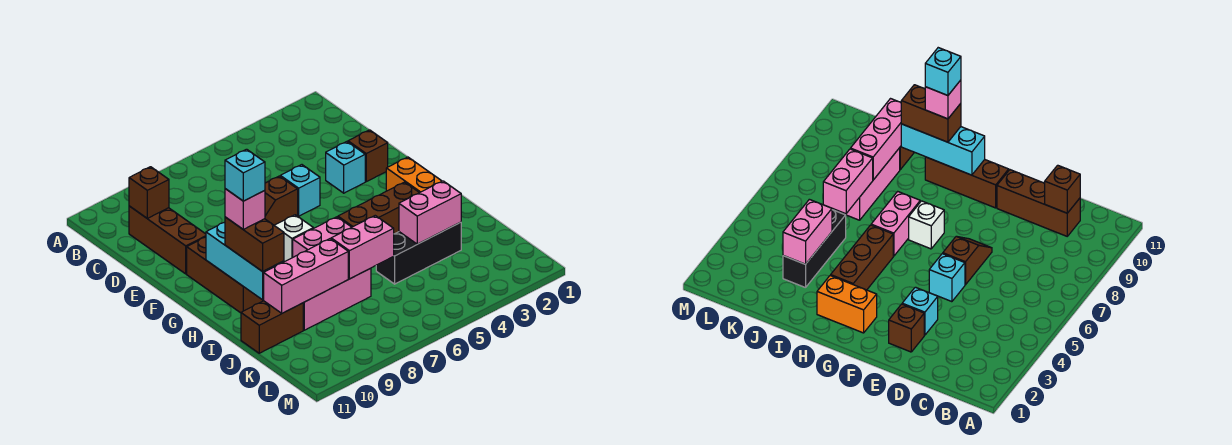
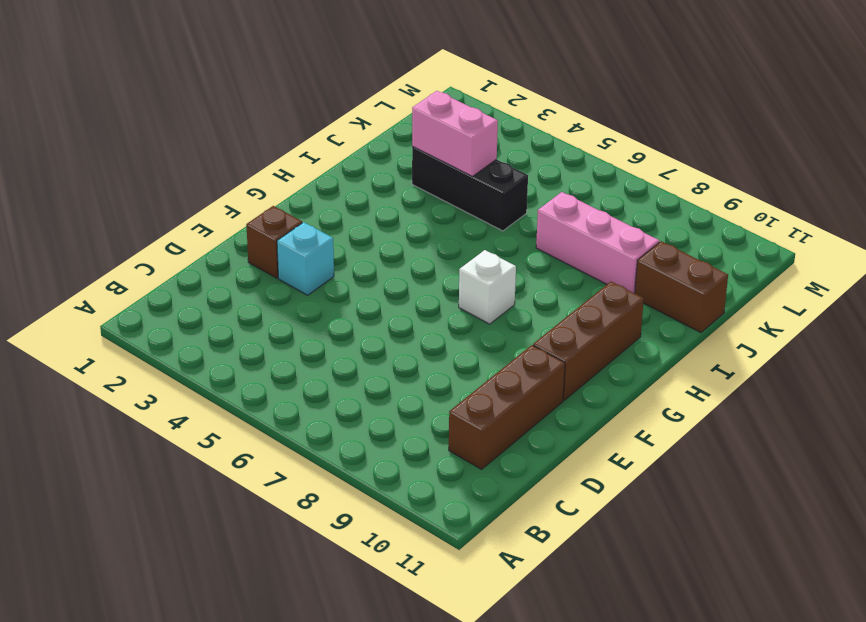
none -> cyan 1x1 brick [280,165,320,216]
none -> brown 1x2 slope [265,176,298,225]
none -> orange 1x2 brick [386,157,442,193]

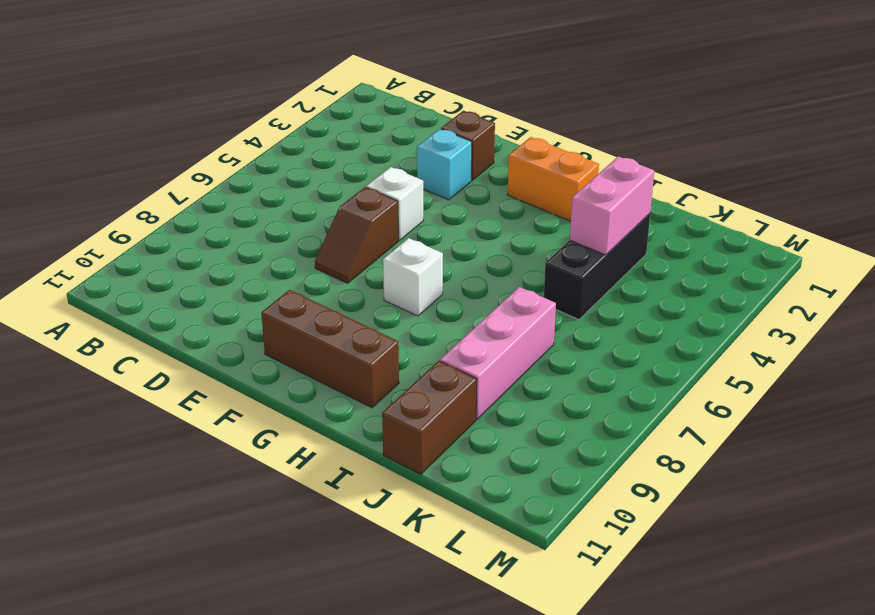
white 1x1 brick [367,167,423,240] -> cyan 1x1 brick [280,165,320,216]
none -> brown 1x3 brick [129,206,206,274]
none -> brown 1x3 brick [338,182,419,234]
none -> pink 1x2 brick [293,217,352,257]

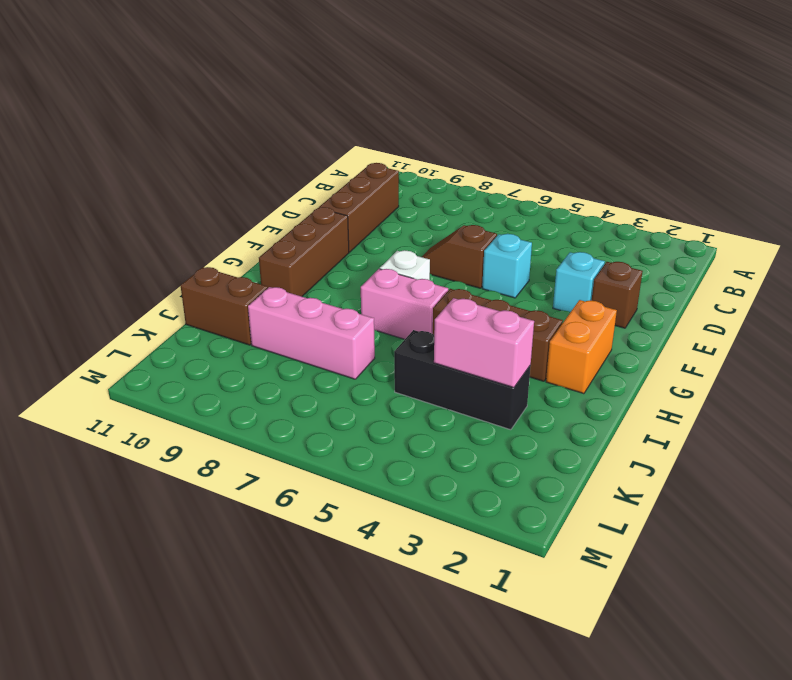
none -> brown 1x1 brick [129,167,169,218]
none -> cyan 1x3 brick [206,222,284,300]
none -> pink 1x2 brick [331,216,394,279]

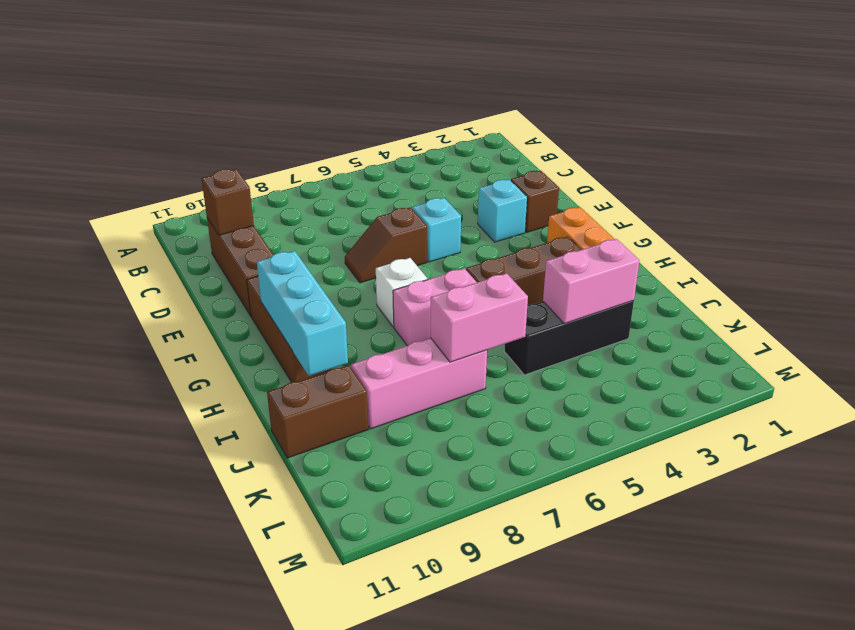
none -> pink 1x3 brick [264,239,348,313]
none -> brown 1x2 brick [225,217,284,272]
none -> pink 1x1 brick [225,189,265,229]

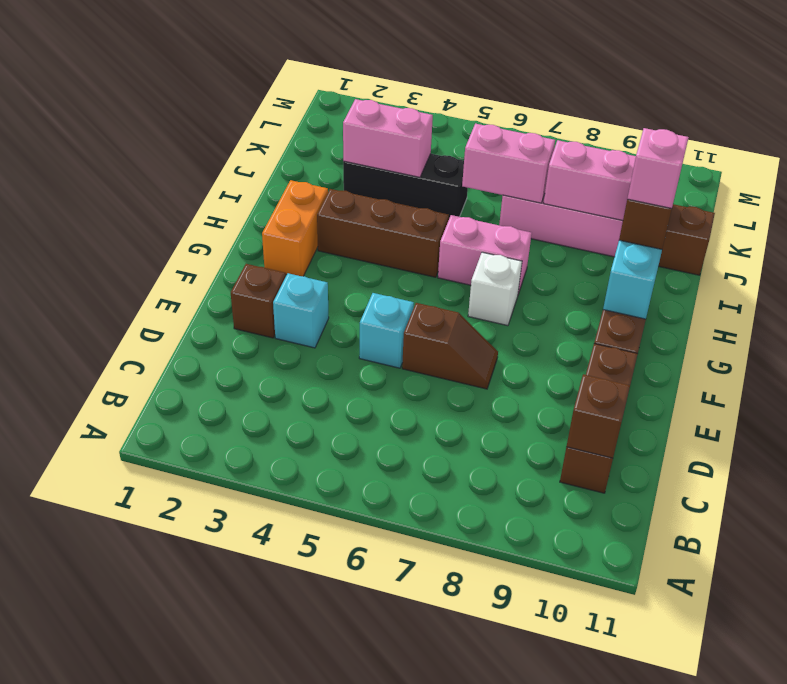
none -> cyan 1x1 brick [225,149,265,201]

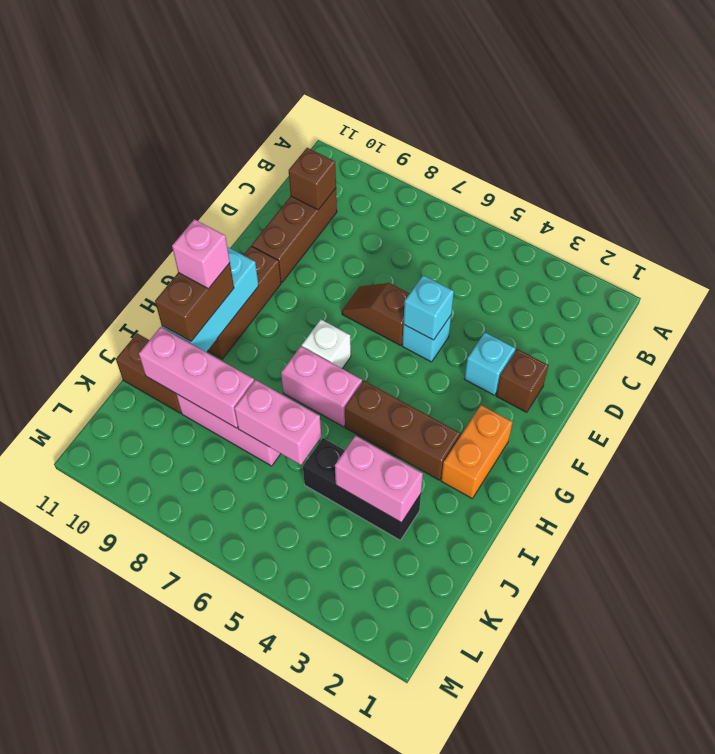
cyan 1x1 brick [403,275,454,340] -> cyan 1x1 brick moved to [225,149,265,201]

